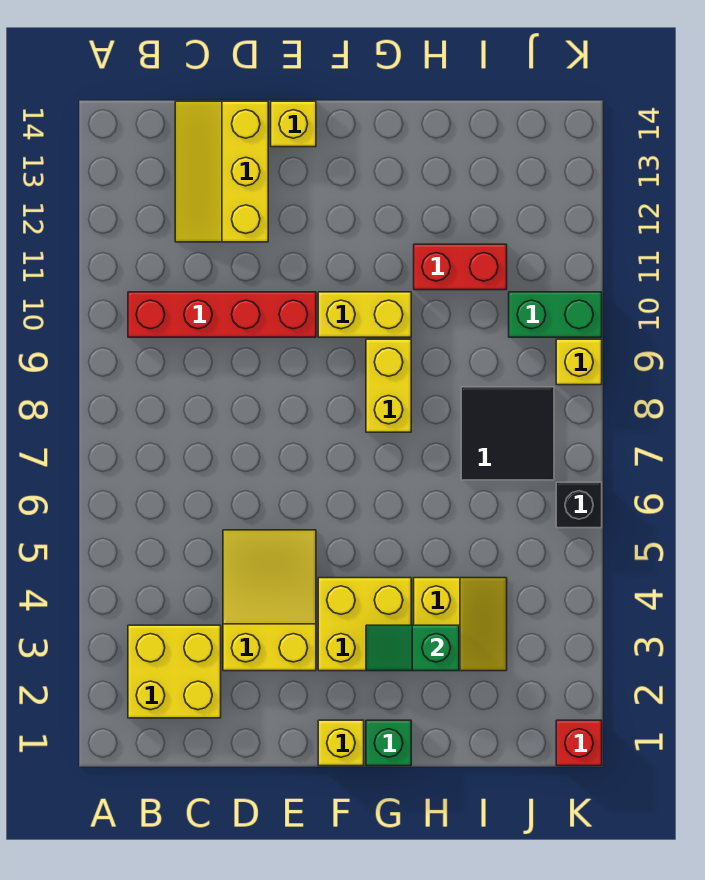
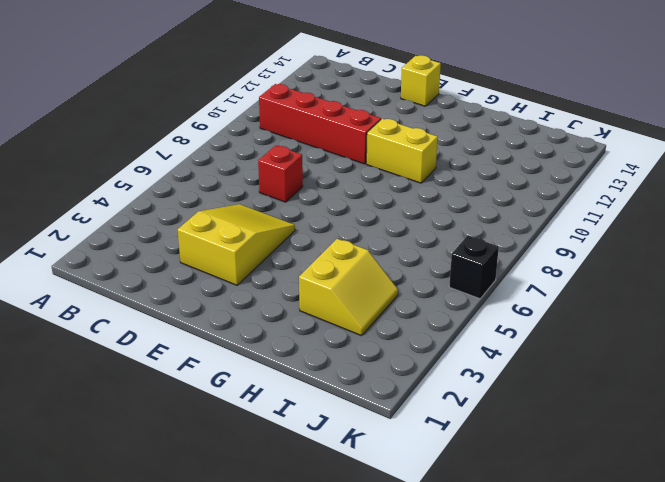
red 1x1 brick [258,146,303,202] -> red 1x1 brick moved to [556,720,602,766]
none -> yellow 2x2 brick [128,625,221,718]
none -> yellow 2x3 slope [175,101,268,242]
none -> yellow 1x1 brick [318,720,364,766]

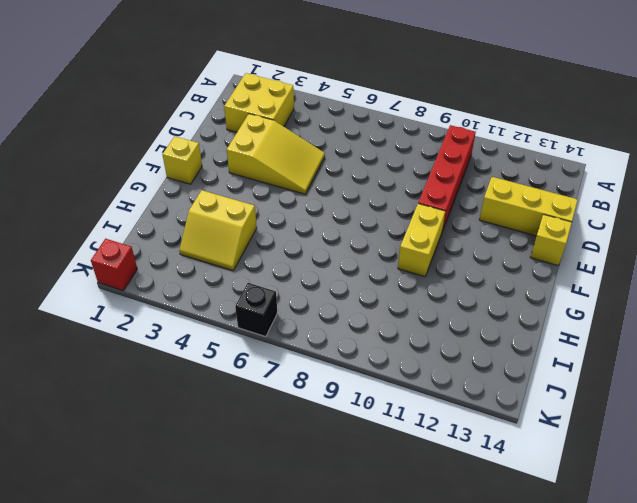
none -> yellow 2x2 brick [318,578,411,671]
none -> green 1x1 brick [366,720,411,766]
none -> yellow 1x2 brick [366,339,411,432]

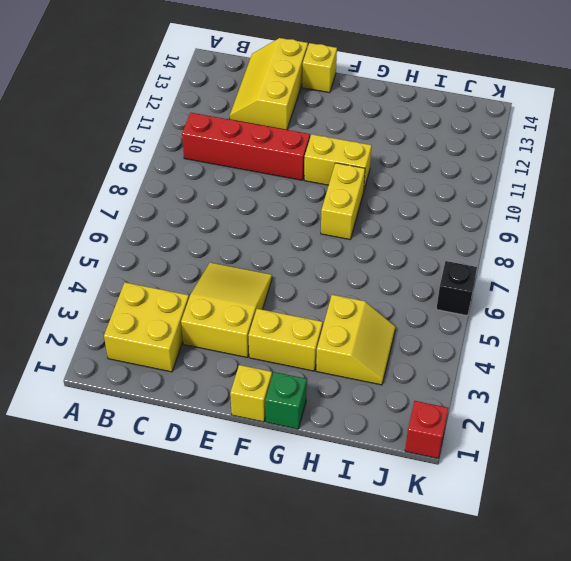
yellow 1x2 brick [248,309,323,371] -> yellow 2x2 brick [318,578,411,671]
none -> red 1x2 brick [414,244,507,290]
none -> black 2x2 tile [461,387,554,480]
none -> green 1x2 brick [509,292,602,337]

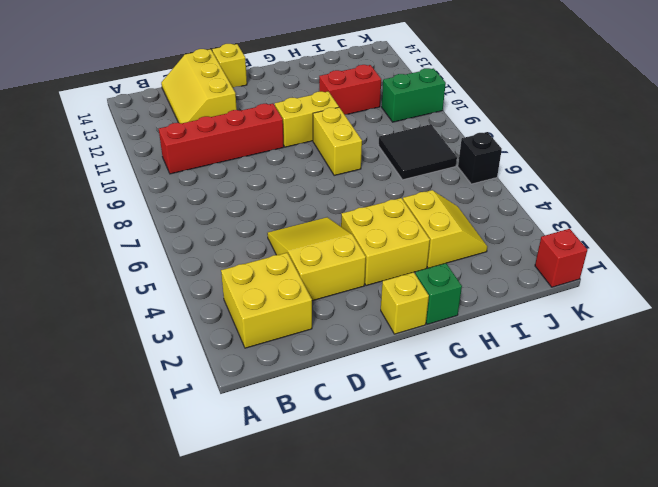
none -> yellow 1x1 brick [556,339,602,385]
none -> green 1x2 slope [366,625,459,671]

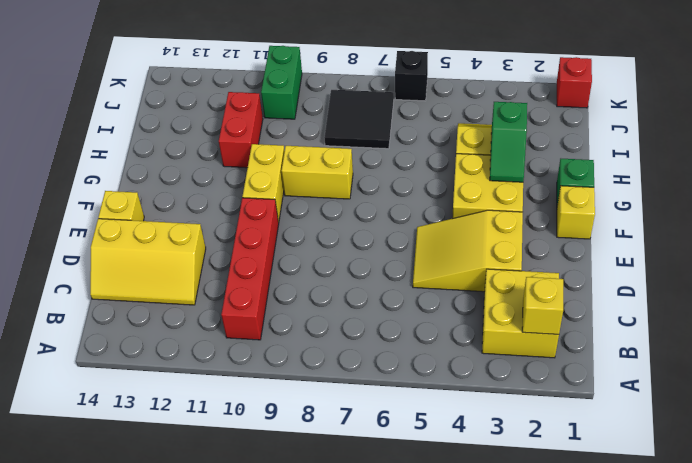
yellow 1x1 brick [522,277,563,334] -> yellow 1x1 brick moved to [556,339,602,385]

